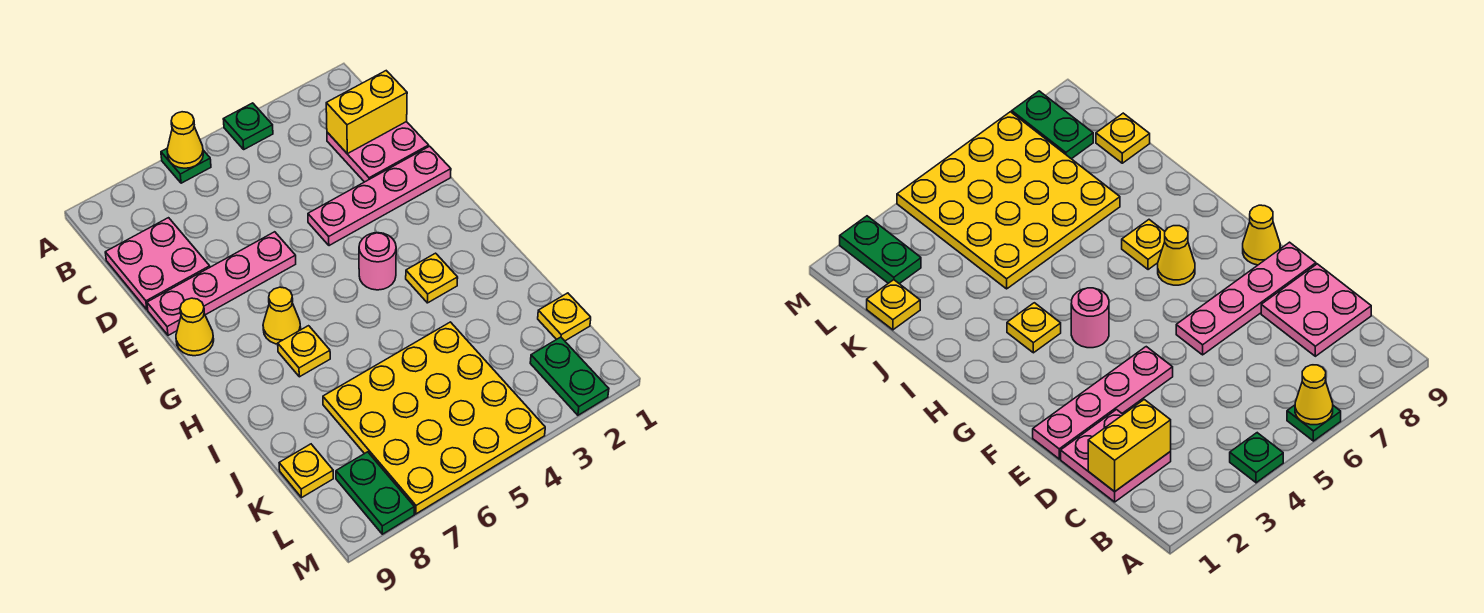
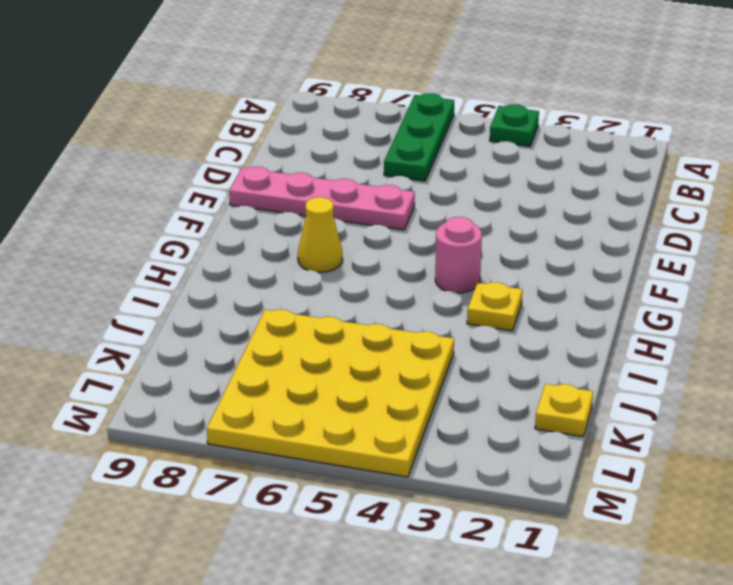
green 1x3 plate [384,93,454,181] -> green 1x1 plate [161,148,211,183]
none -> pink 2x2 plate [327,122,429,182]
none -> pink 2x2 plate [105,218,210,310]
none -> pink 1x4 plate [308,146,451,246]

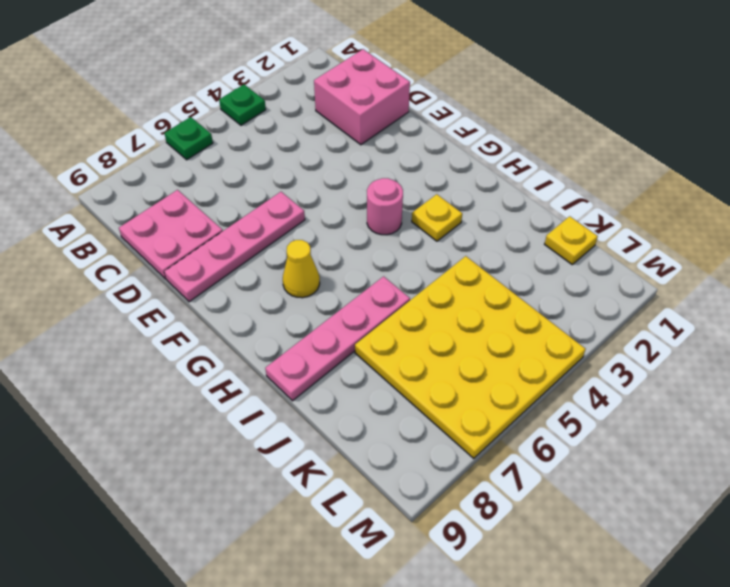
pink 2x2 brick [314,49,410,145] -> pink 2x2 plate [327,122,429,182]
pink 1x4 plate [265,276,410,401] -> pink 1x4 plate moved to [308,146,451,246]
none -> yellow 1x1 cone [176,298,214,356]
none -> yellow 1x1 plate [278,326,330,377]
none -> yellow 1x1 plate [279,444,333,497]

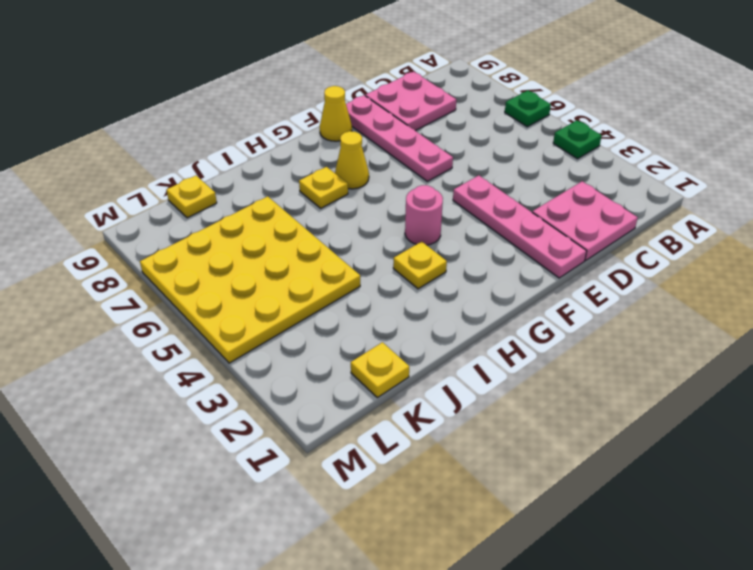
none -> green 1x2 plate [530,337,609,415]
none -> green 1x2 plate [336,452,414,534]
none -> yellow 1x1 cone [167,112,203,168]

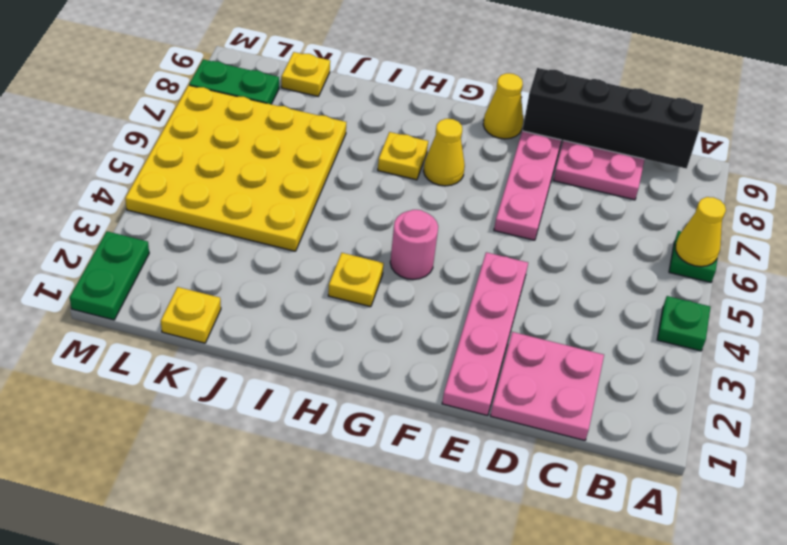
black 1x4 brick [522,68,703,169] -> none
green 1x2 plate [70,231,149,320] -> green 1x2 plate turned to [530,337,609,415]
none -> yellow 1x2 brick [326,71,407,154]

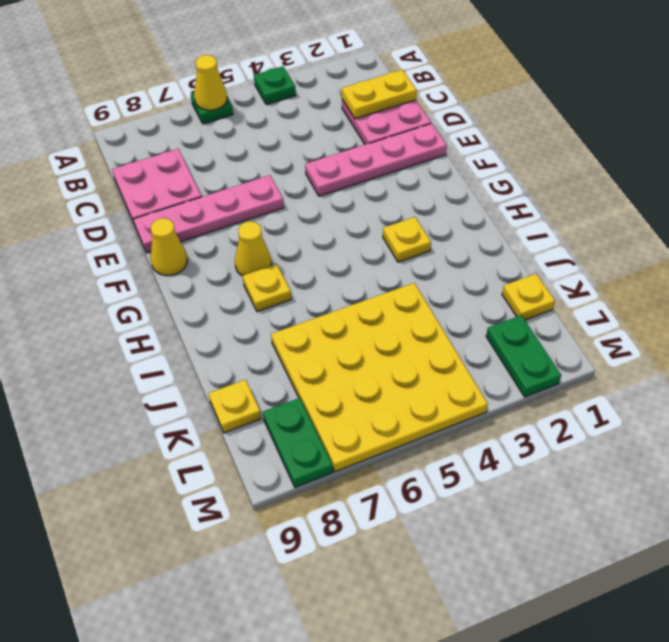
yellow 1x2 plate [342,70,417,119] -> yellow 1x2 brick [326,71,407,154]
none -> pink 1x1 round brick [359,233,396,290]

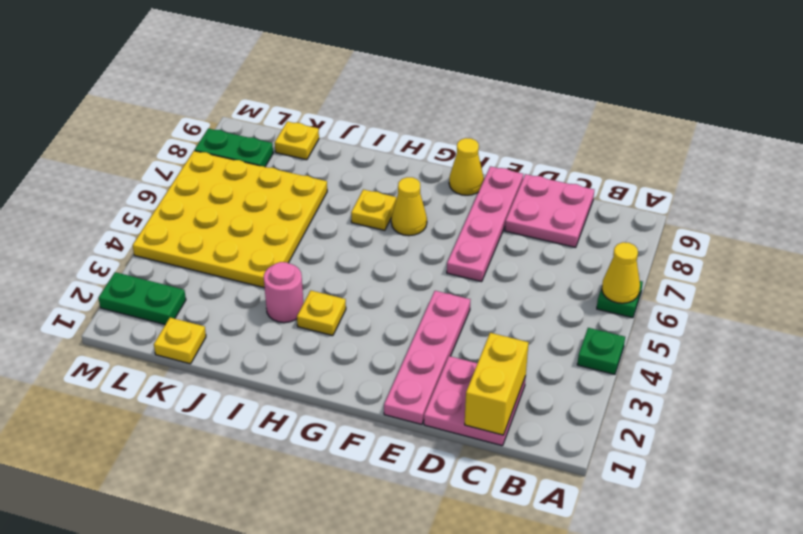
pink 1x1 round brick [264,262,303,323] -> pink 1x1 round brick moved to [359,233,396,290]

